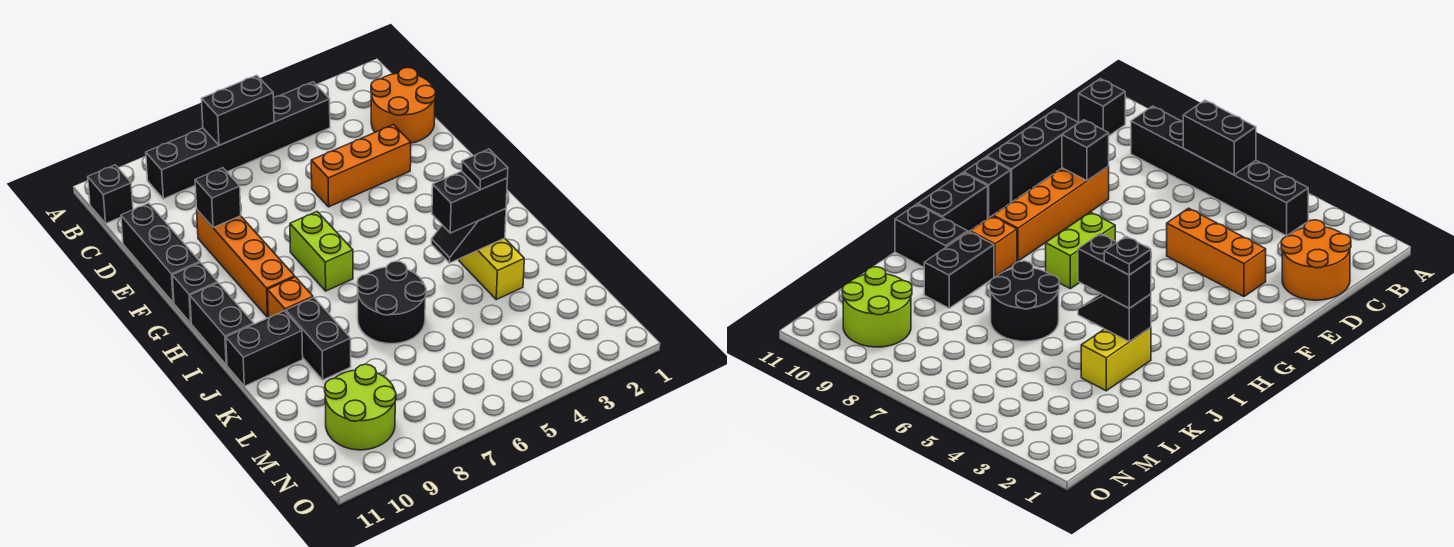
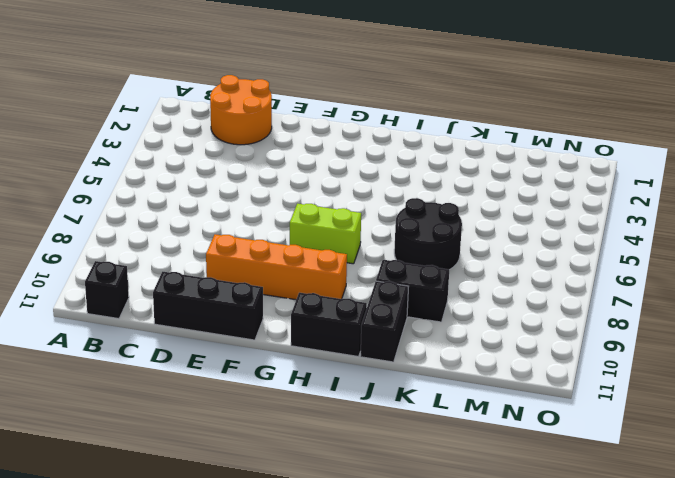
none -> black 1x6 brick [146,82,330,199]
none -> orange 1x3 brick [311,125,411,207]
none -> black 1x1 brick [172,263,218,323]

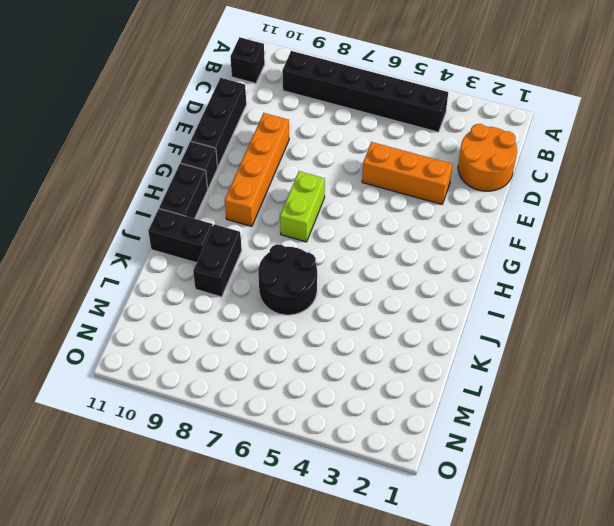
none -> orange 1x1 brick [268,277,313,318]
none -> yellow 1x2 brick [459,238,524,300]
none -> lime 2x2 round brick [325,364,396,450]

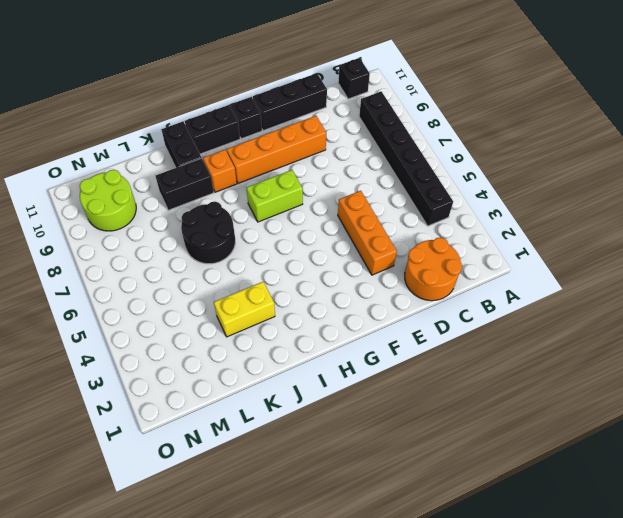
none -> black 1x2 brick [202,75,274,145]
none -> black 1x1 brick [195,168,241,228]
none -> black 1x2 slope [431,209,506,263]

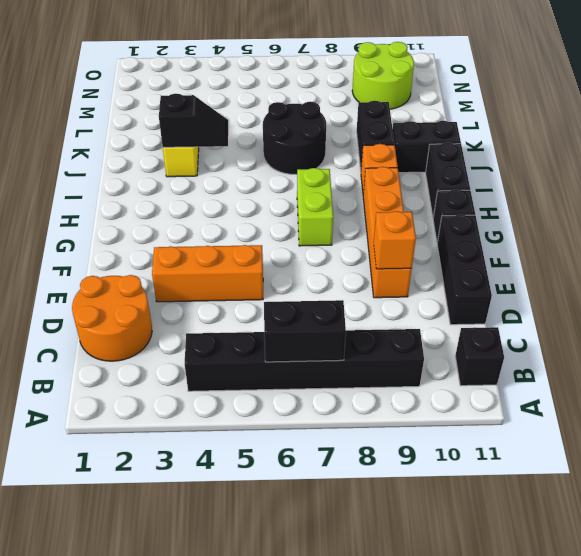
orange 1x1 brick [374,211,416,269] -> black 1x1 brick [195,168,241,228]
none -> black 1x2 brick [432,171,507,233]
none -> black 1x1 plate [461,149,508,190]

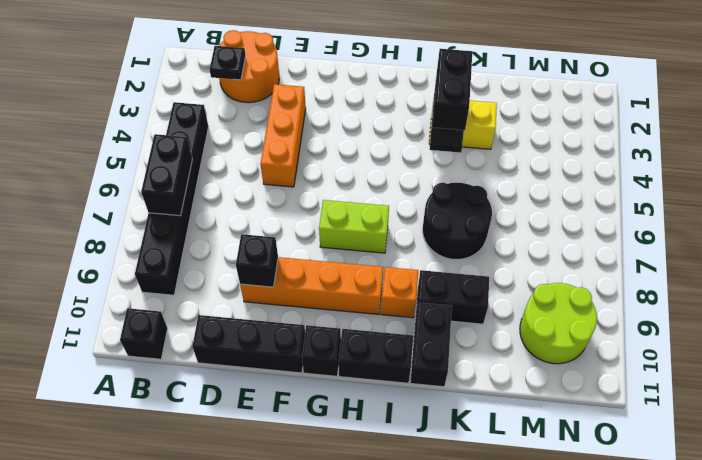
black 1x1 plate [210,46,246,80] -> black 1x1 plate moved to [461,149,508,190]

